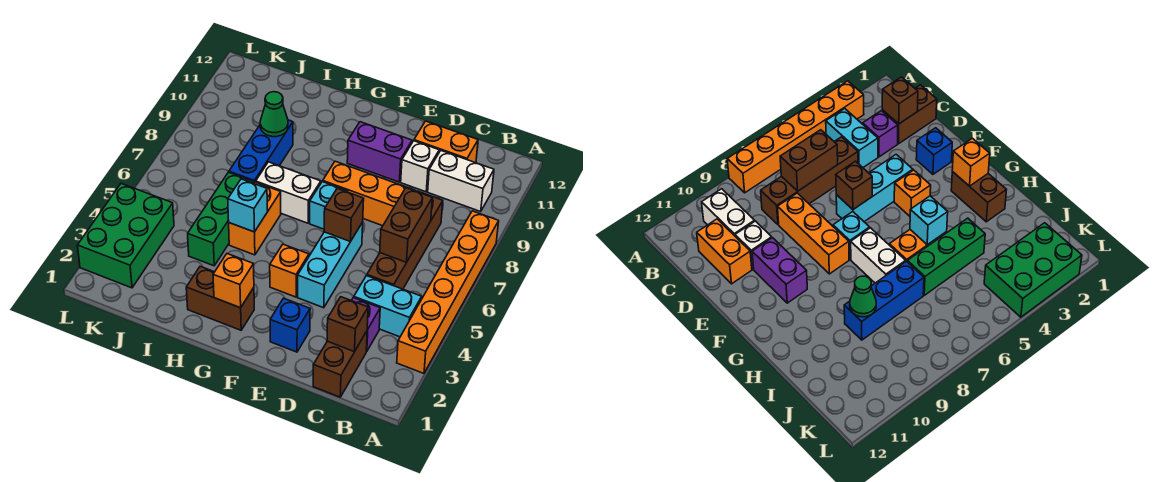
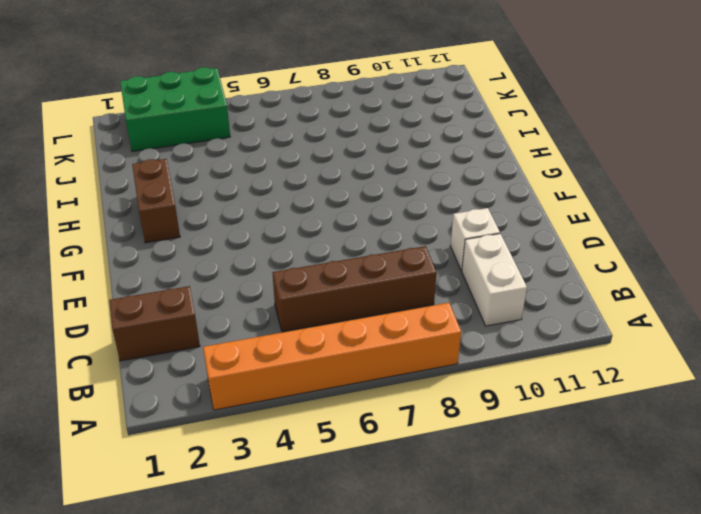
none -> cyan 1x2 brick [354,276,422,337]
none -> purple 1x1 brick [351,298,380,351]
none -> orange 1x2 brick [414,121,478,163]

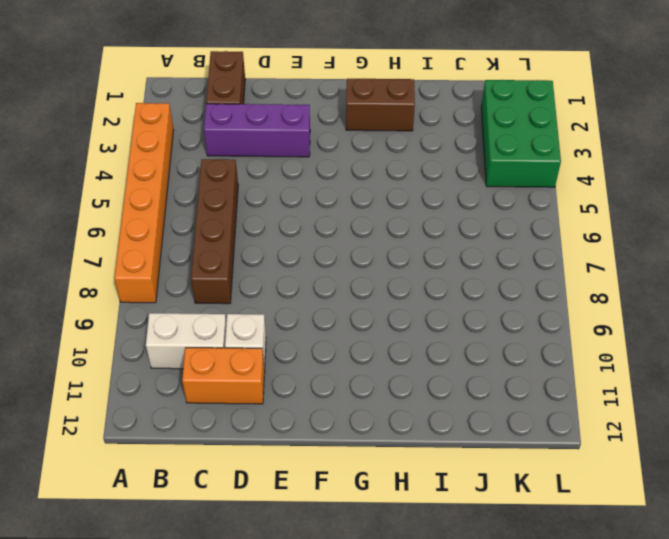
purple 1x3 brick [204,104,310,157] -> purple 1x1 brick [351,298,380,351]
none -> cyan 1x2 brick [354,276,422,337]
none -> orange 1x3 brick [323,161,415,226]
none -> blue 1x1 brick [270,298,310,352]

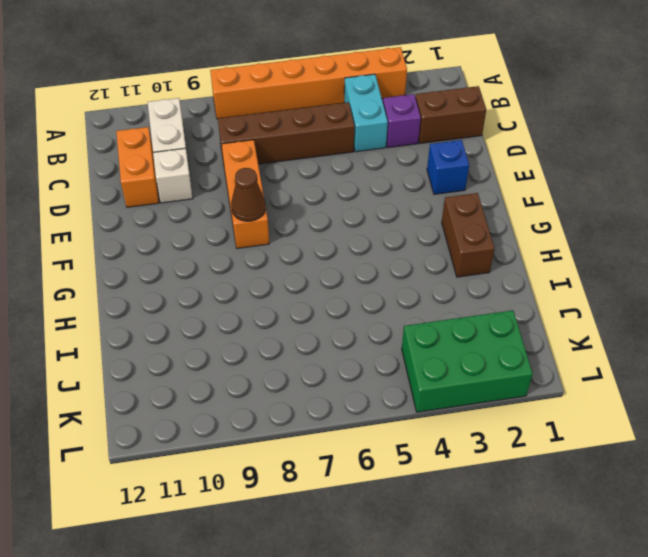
brown 1x1 cone [231,168,265,221] -> none
none -> cyan 1x3 brick [298,222,363,308]
none -> purple 1x2 brick [347,122,412,182]
none -> orange 1x1 brick [270,244,309,297]

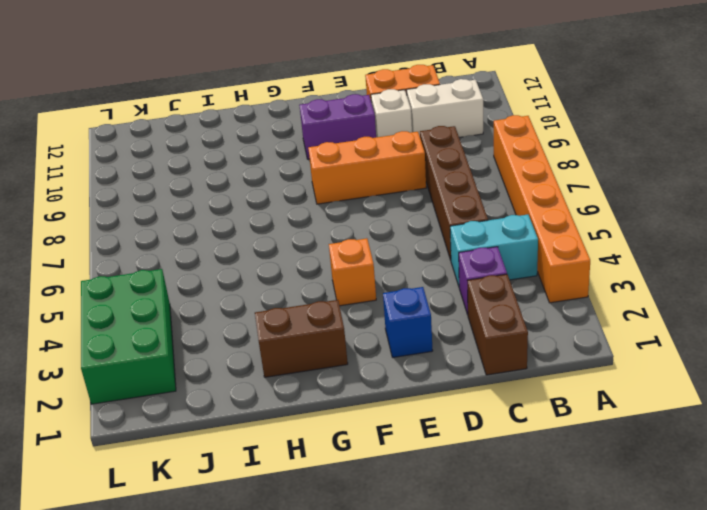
none -> cyan 1x3 brick [298,222,363,308]
none -> cyan 1x1 brick [310,181,348,229]
none -> white 1x2 brick [256,162,321,223]

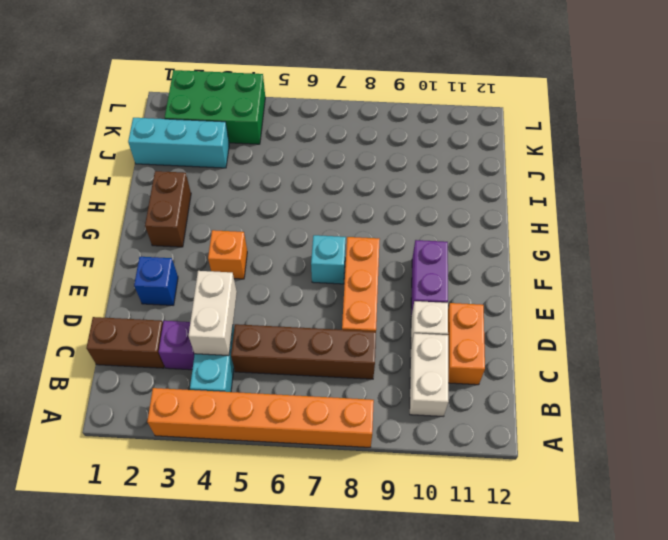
white 1x2 brick [189,271,237,356] -> white 1x2 brick moved to [256,162,321,223]
cyan 1x3 brick [128,118,229,168] -> cyan 1x3 brick moved to [298,222,363,308]
none -> orange 1x2 brick [229,182,281,255]
none -> green 1x3 brick [188,172,254,266]
none -> blue 1x3 brick [229,120,293,183]

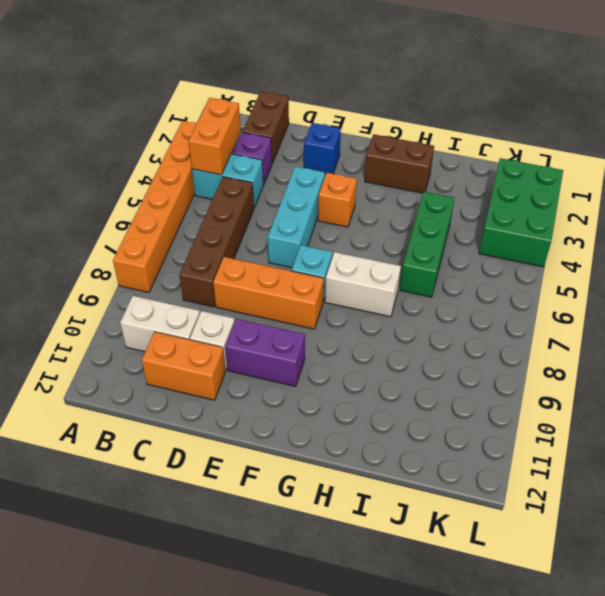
orange 1x2 brick [189,98,241,175] -> orange 1x2 brick moved to [229,182,281,255]
none -> blue 1x3 brick [229,120,293,183]
none -> brown 1x1 brick [327,297,368,352]
none -> brown 1x2 brick [380,188,432,263]

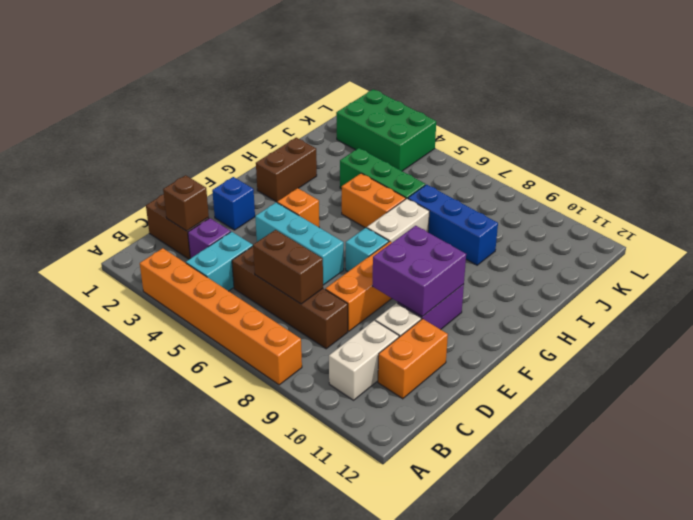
purple 2x2 brick [372,226,466,317] -> none
none -> brown 1x1 brick [324,189,364,242]
none -> orange 1x1 brick [213,254,254,308]
none -> cyan 1x1 brick [228,179,267,232]

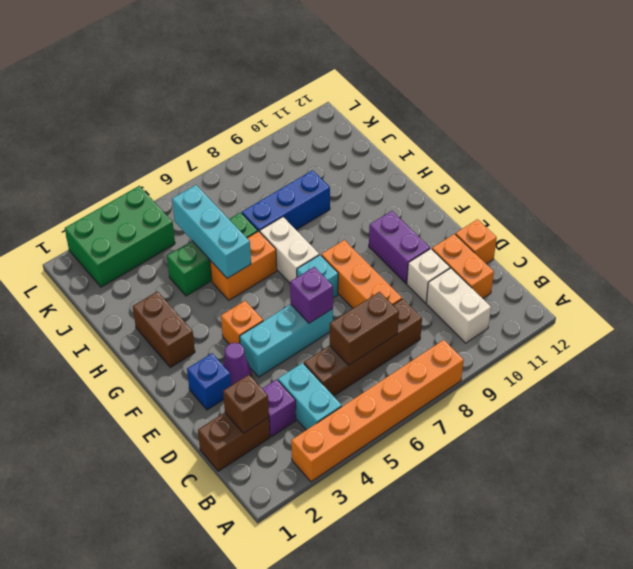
orange 1x1 brick [455,219,497,264] -> orange 1x1 brick moved to [213,254,254,308]
purple 1x1 cone [223,343,252,385] -> none
purple 1x1 brick [290,267,333,323] -> brown 1x1 brick [324,189,364,242]
cyan 1x3 brick [172,185,251,278] -> cyan 1x1 brick [228,179,267,232]
none -> green 1x1 cone [260,92,288,137]

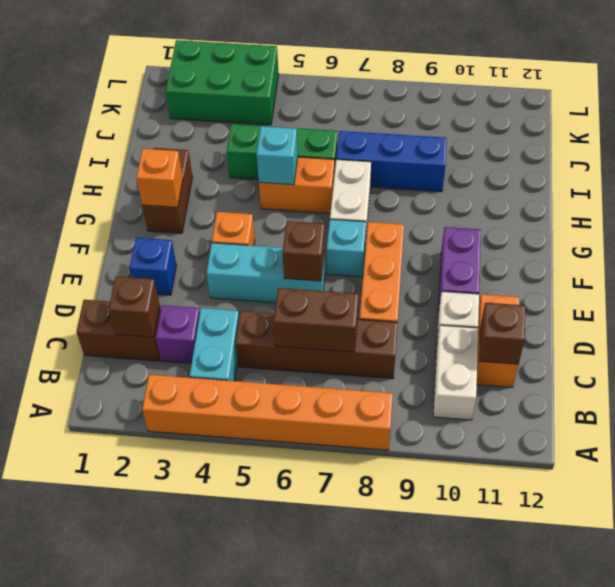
brown 1x1 brick [479,303,525,364] -> none
none -> green 1x1 cone [260,92,288,137]

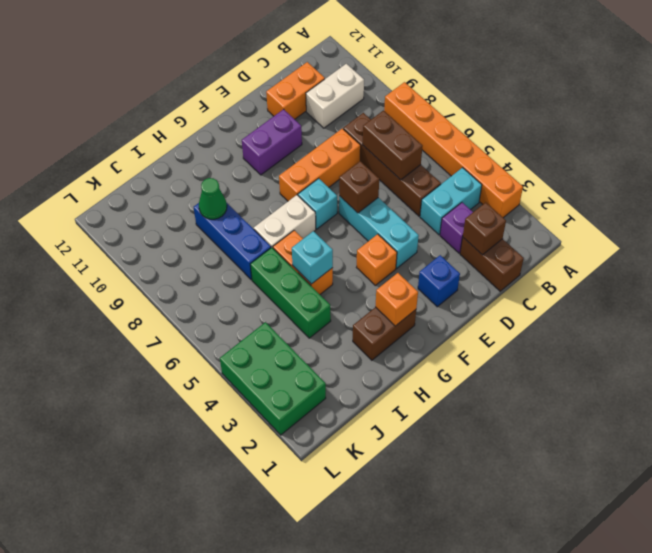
none -> white 1x1 brick [401,141,439,192]

